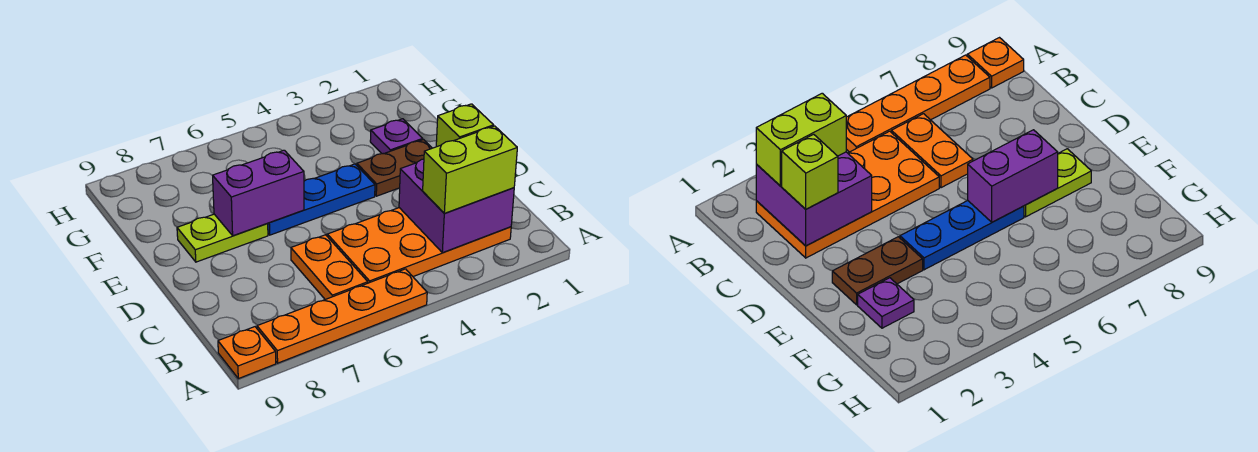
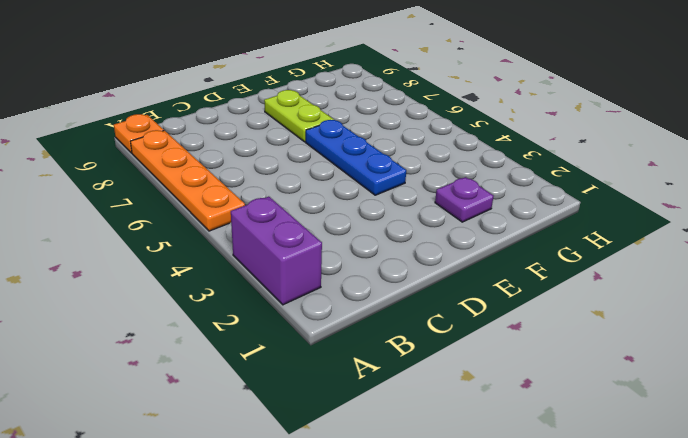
purple 1x2 brick [231,197,322,305] -> purple 1x2 brick moved to [213,150,304,236]
none -> orange 2x4 plate [327,208,511,283]
none -> orange 1x2 plate [291,235,368,300]
none -> brown 1x2 plate [357,140,432,196]

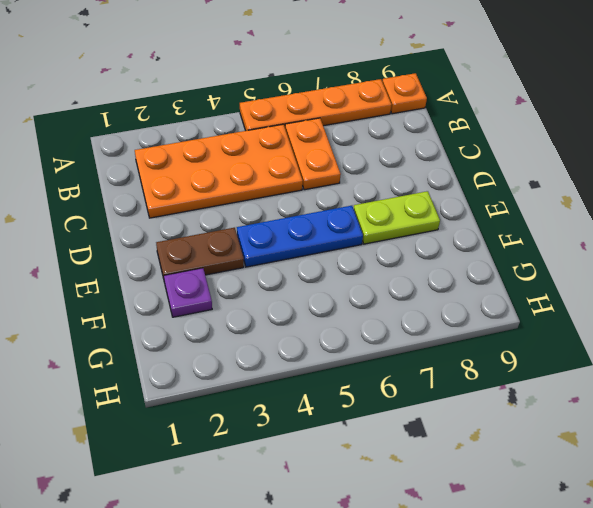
none -> purple 2x2 brick [399,159,514,253]
none -> purple 1x2 brick [213,150,304,236]
none -> lime 1x2 brick [423,126,517,213]

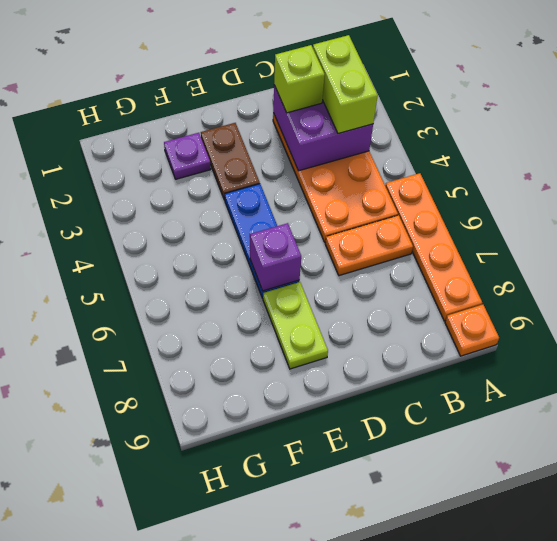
purple 1x1 brick [250,223,301,291] -> purple 1x2 brick [213,150,304,236]

